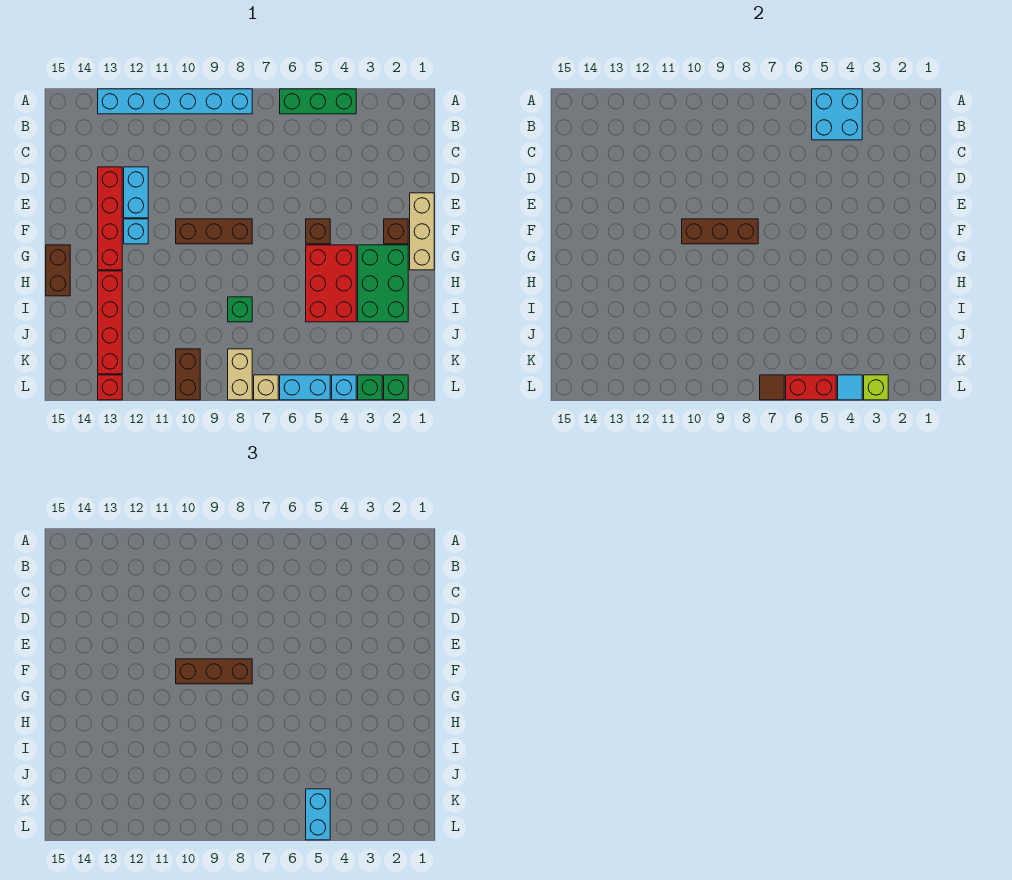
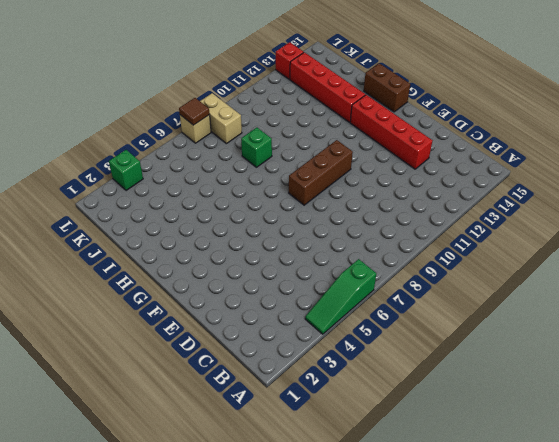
green 1x3 slope [305,259,376,334] -> green 1x3 brick [280,89,356,114]
none -> cyan 1x6 brick [98,89,252,114]
none -> cyan 1x2 brick [124,167,148,218]
none -> tan 1x3 brick [410,193,434,270]
none -> brown 1x1 brick [384,219,408,244]

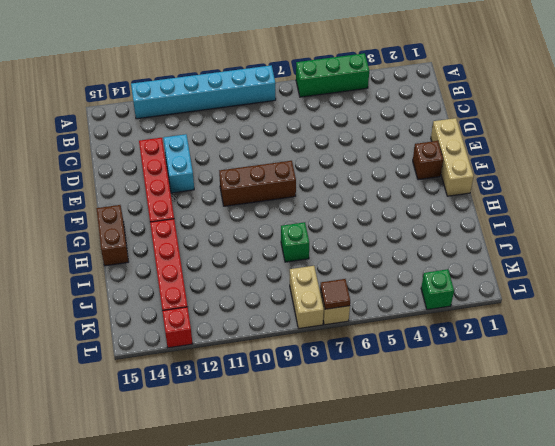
none -> brown 1x1 brick [306,219,330,244]
none -> cyan 1x1 brick [124,219,148,244]
none -> green 2x3 brick [358,245,408,322]
none -> red 2x3 brick [306,245,356,322]

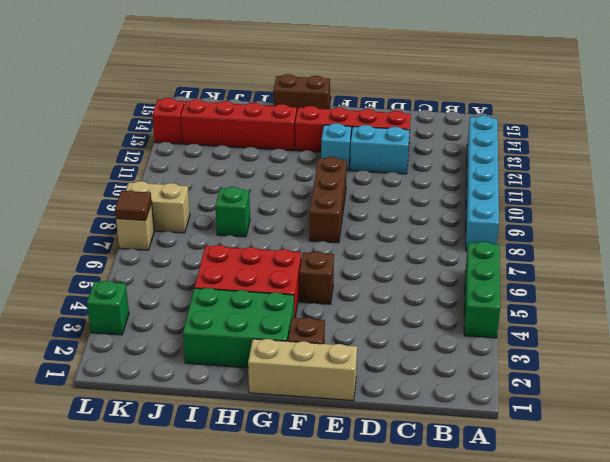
none -> brown 1x2 brick [176,349,200,400]
none -> green 1x1 brick [384,375,408,400]
none -> cyan 1x1 brick [332,375,356,400]
none -> cyan 1x2 brick [280,375,330,400]

